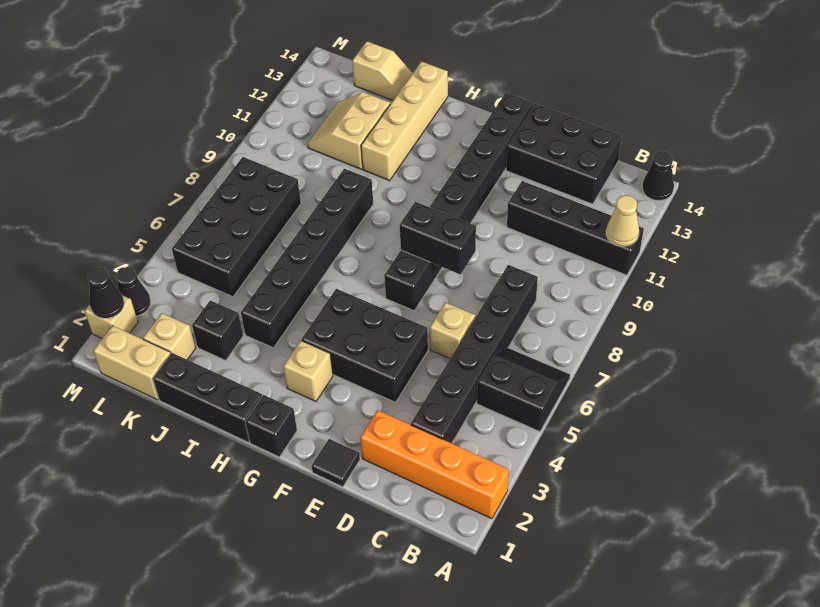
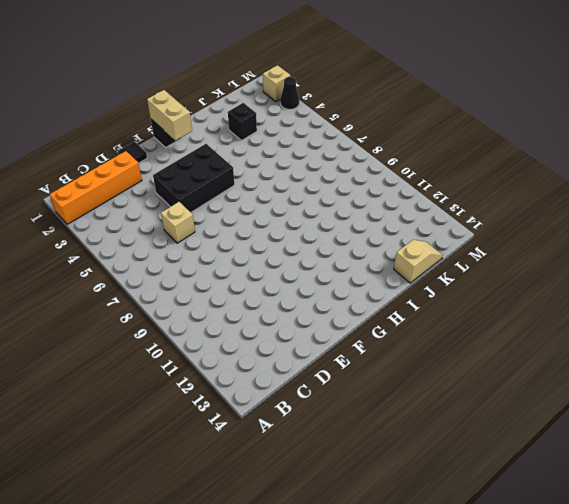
tan 1x2 brick [147,90,192,141] -> tan 1x2 brick turned to [93,326,171,400]
tan 1x2 slope [394,240,443,283] -> tan 1x2 slope turned to [352,41,413,100]
none -> black 2x2 slope [477,348,570,432]
none -> black 1x4 brick [507,181,644,275]
none -> black 1x1 cone [642,151,674,200]

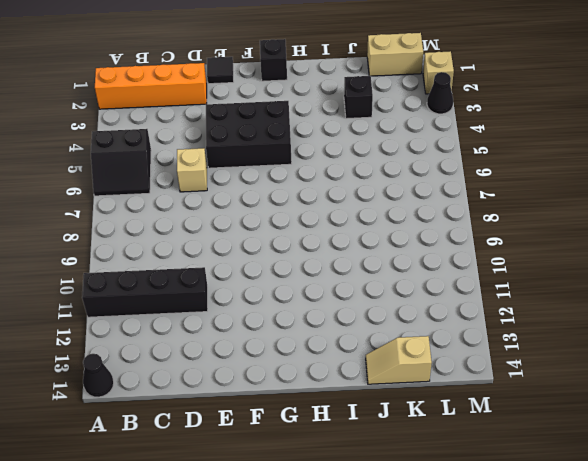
none -> black 1x6 brick [411,265,538,443]
none -> black 2x3 brick [506,104,622,204]
none -> black 1x8 brick [384,93,533,311]

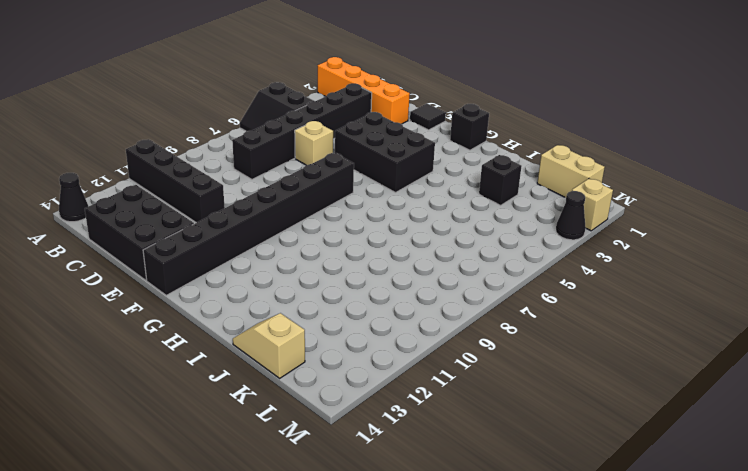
none -> tan 1x1 brick [283,341,333,401]
none -> black 1x3 brick [153,353,262,442]
none -> black 1x6 brick [241,169,373,348]

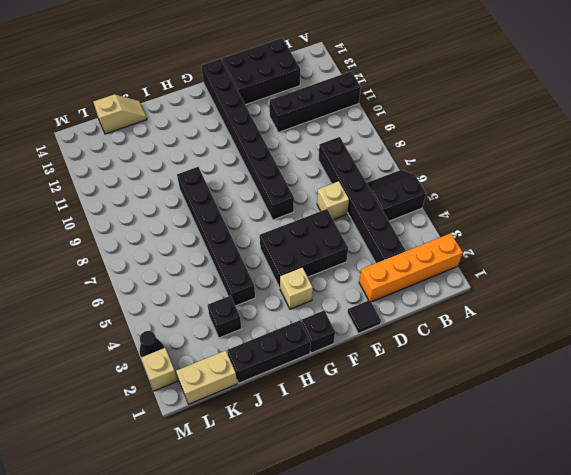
none -> black 1x1 cone [642,151,674,200]
none -> tan 1x4 brick [361,62,448,181]
none -> tan 2x2 slope [307,92,390,169]

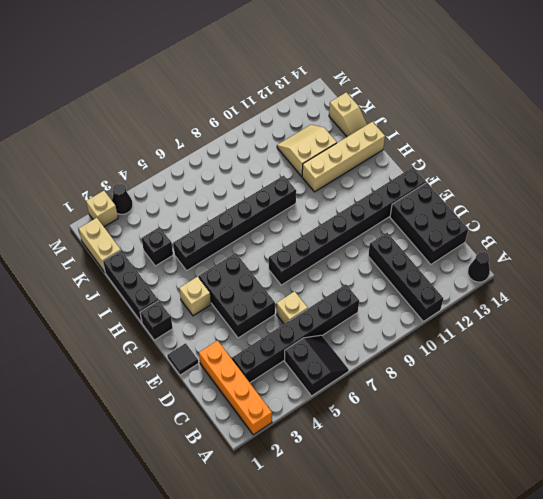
none -> tan 1x1 brick [143,313,195,360]
none -> black 2x4 brick [172,157,301,297]
none -> tan 1x1 cone [606,195,639,246]

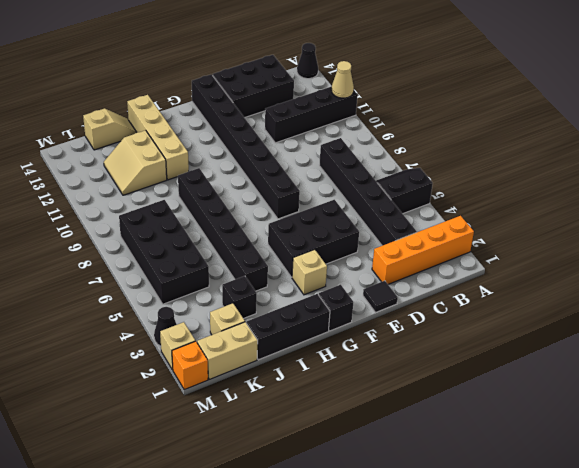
orange 1x1 brick [172,341,208,390] -> none
none -> tan 1x1 brick [430,302,475,358]
none -> black 1x2 brick [400,202,476,275]
none -> black 1x1 cone [87,267,124,318]

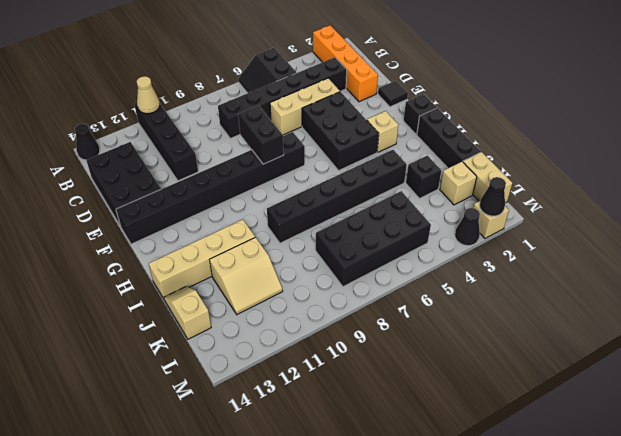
tan 1x3 brick [270,78,340,135] -> tan 1x1 brick [430,302,475,358]

